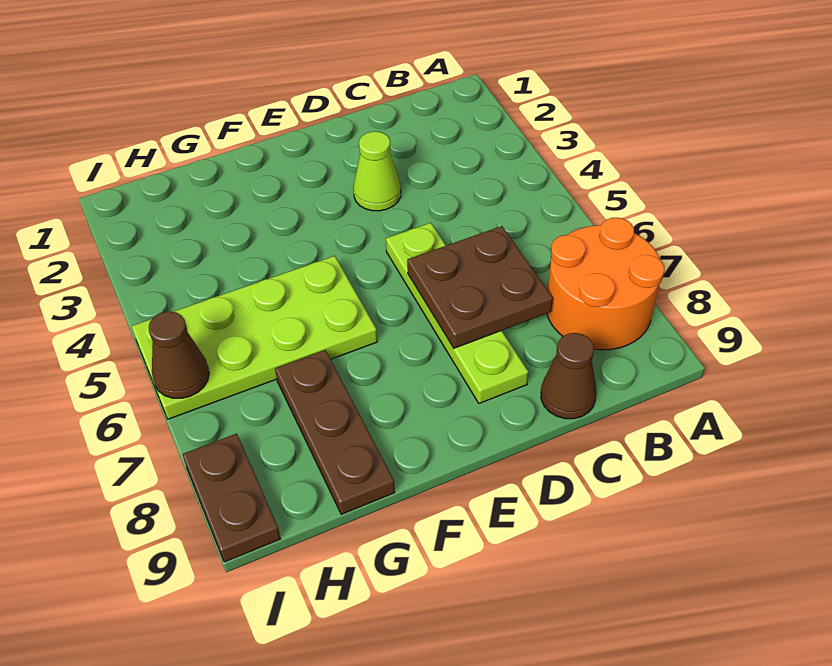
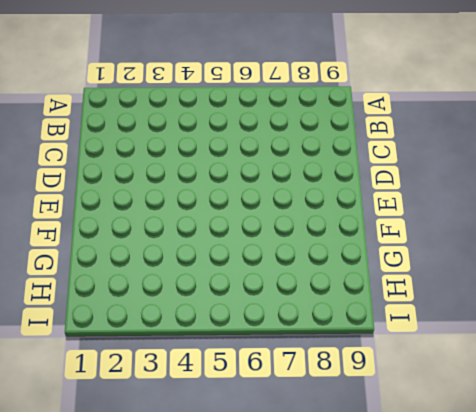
none -> orange 2x2 round brick [547,218,664,350]
none -> brown 1x1 cone [541,333,597,419]

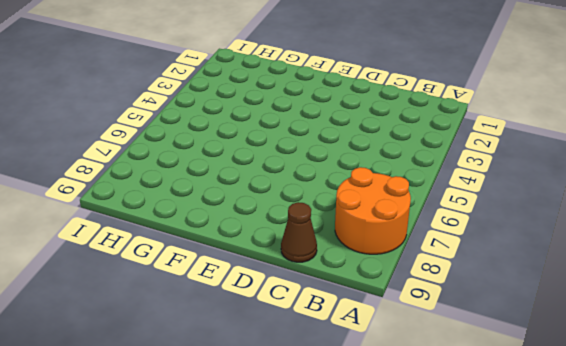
none -> lime 1x1 cone [353,131,401,211]
none -> lime 1x4 plate [386,223,528,403]

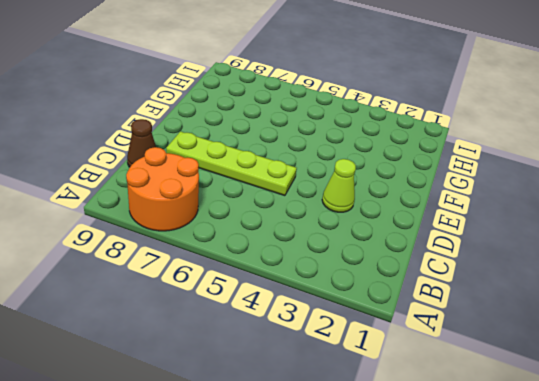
none -> lime 2x4 plate [132,256,377,419]
none -> brown 1x3 plate [275,350,395,514]

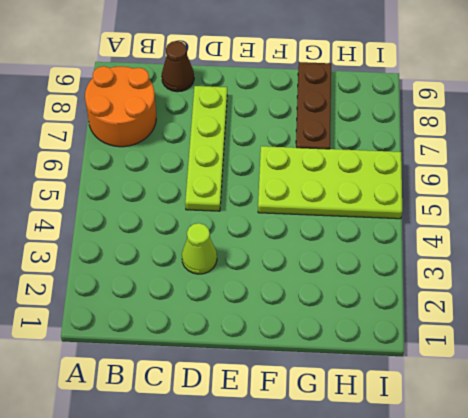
none -> brown 1x2 plate [182,433,280,562]
none -> brown 2x2 plate [407,226,553,348]

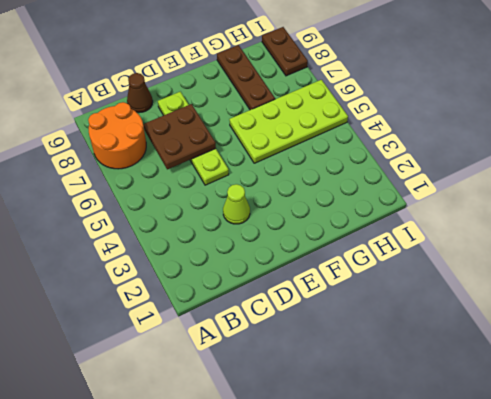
none -> brown 1x1 cone [149,311,209,398]

